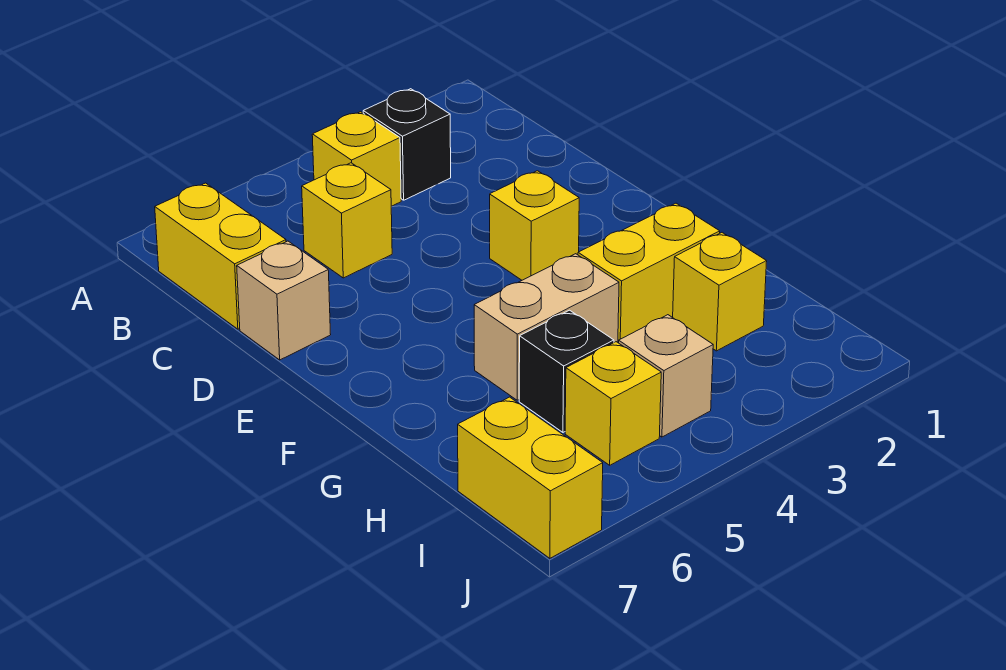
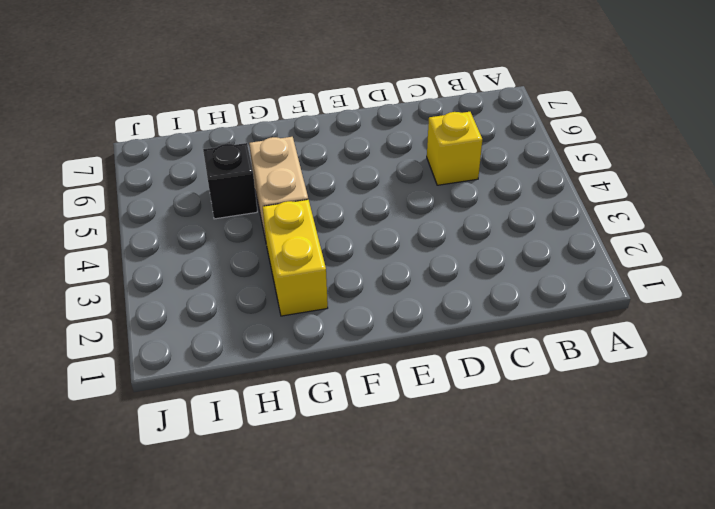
none -> black 1x1 brick [363,89,451,200]
none -> yellow 1x1 brick [312,112,401,206]
none -> yellow 1x2 brick [155,183,286,329]

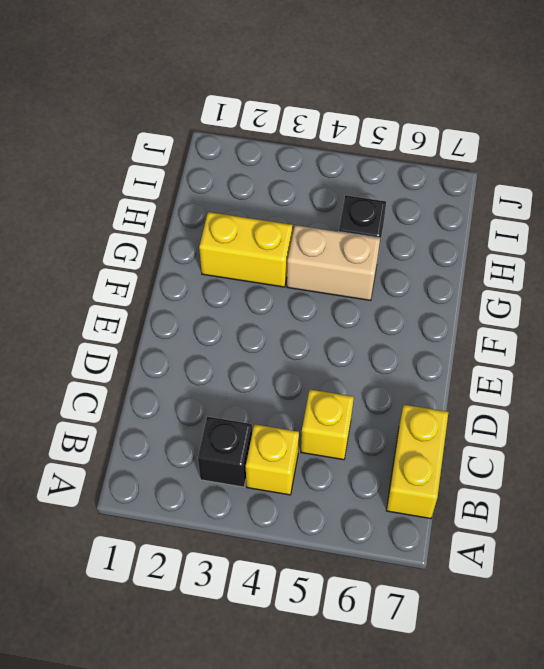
none -> tan 1x1 brick [237,241,331,360]
none -> yellow 1x1 brick [490,171,579,280]
none -> yellow 1x1 brick [673,233,767,351]

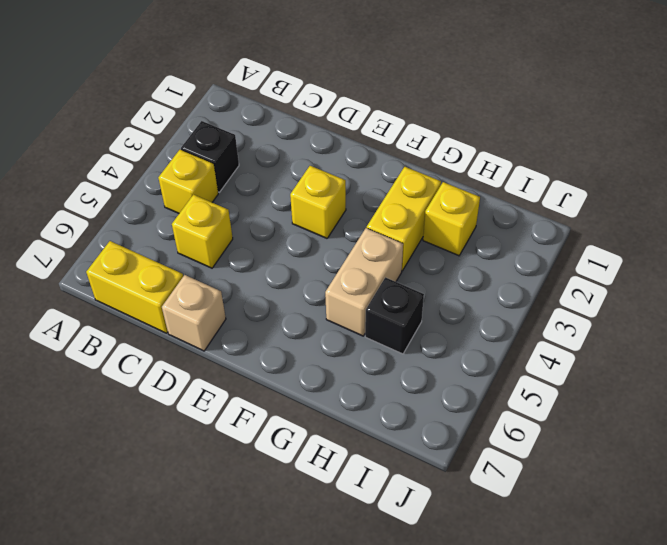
none -> tan 1x1 brick [619,315,713,437]
none -> yellow 1x1 brick [565,342,661,465]
none -> yellow 1x2 brick [458,397,603,558]

